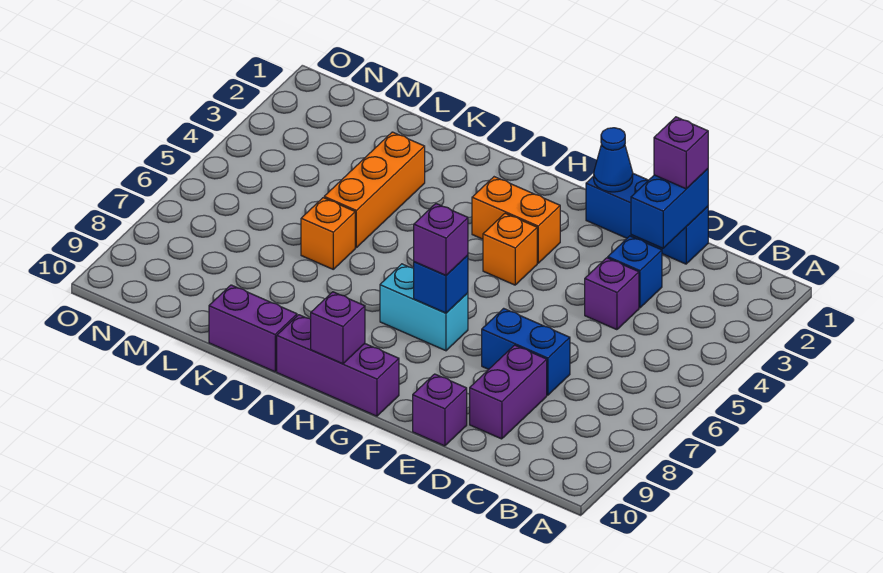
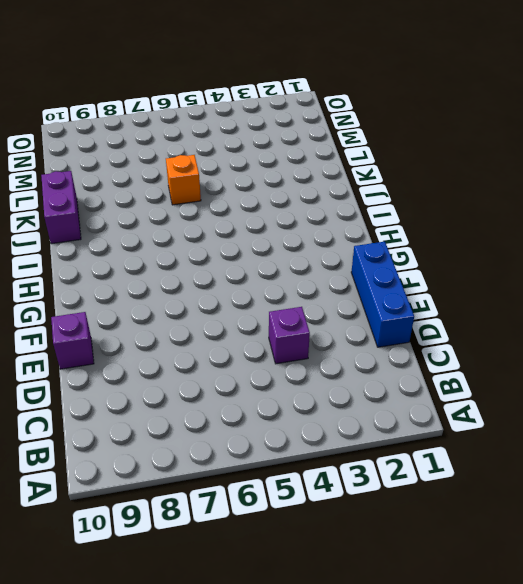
none -> blue 1x1 brick [608,236,662,308]
none -> blue 1x2 brick [482,308,570,395]
none -> purple 1x2 brick [470,345,547,439]

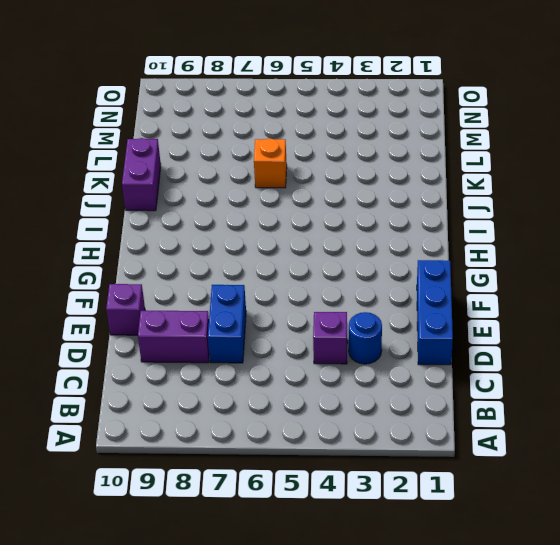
blue 1x1 round brick [349,312,382,364] -> blue 1x1 brick [608,236,662,308]
none -> orange 1x2 brick [472,177,560,263]
none -> orange 1x1 brick [483,213,537,285]
none -> cyan 1x2 brick [380,264,468,351]

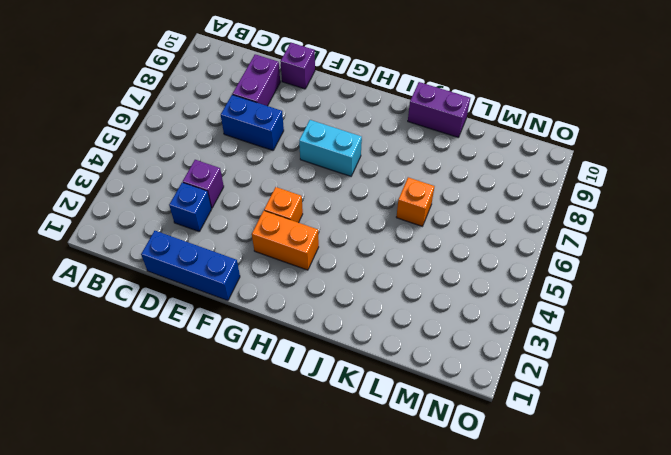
none -> purple 1x3 brick [277,315,399,416]
none -> orange 1x3 brick [324,132,425,248]
none -> blue 1x2 brick [631,169,708,248]

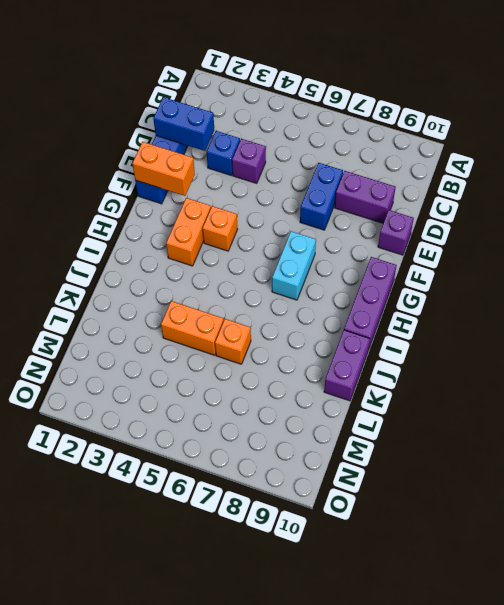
orange 1x2 brick [132,142,195,196] -> blue 1x1 cone [594,128,633,192]
orange 1x2 brick [161,301,224,355] -> orange 1x3 brick [324,132,425,248]
none -> blue 1x1 brick [414,255,468,313]
none -> purple 1x1 brick [311,292,365,364]
none -> purple 1x1 brick [654,117,708,189]

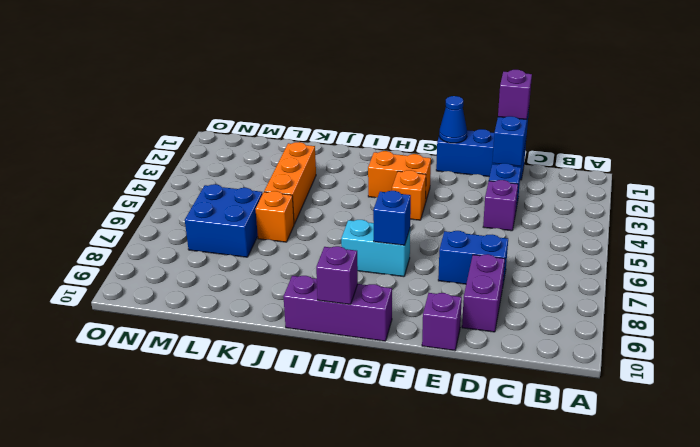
blue 2x2 brick [185,184,263,257] -> none
none -> purple 1x2 brick [209,285,297,372]
none -> purple 1x1 brick [414,204,468,275]

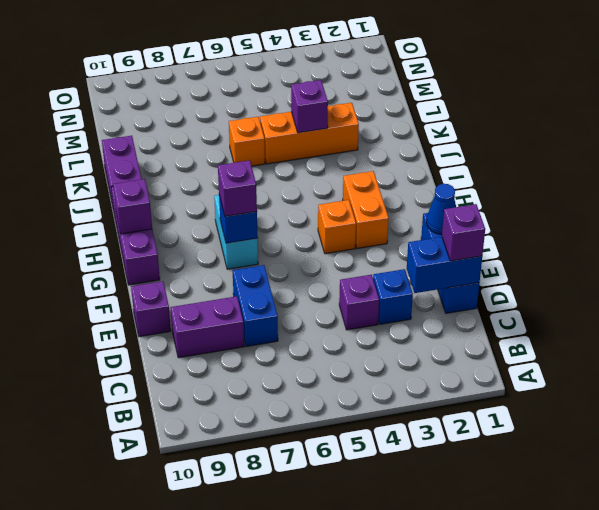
purple 1x1 brick [291,80,328,133] -> none

